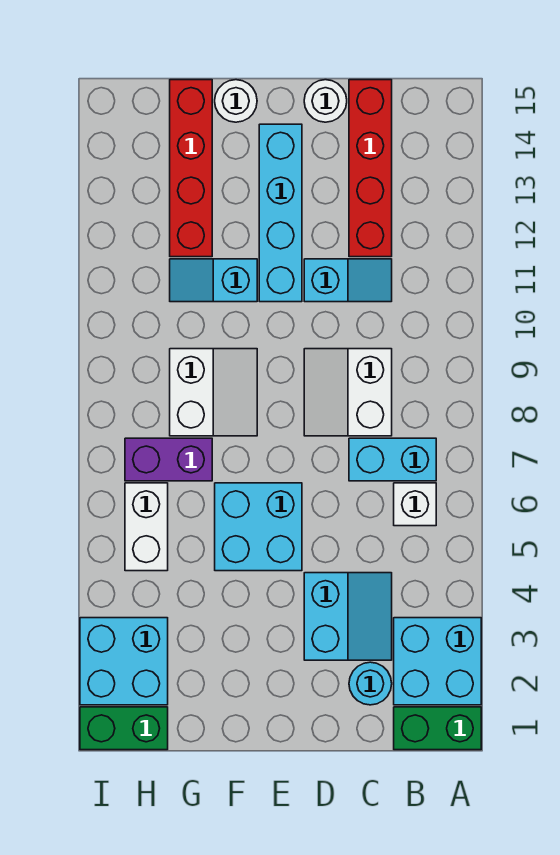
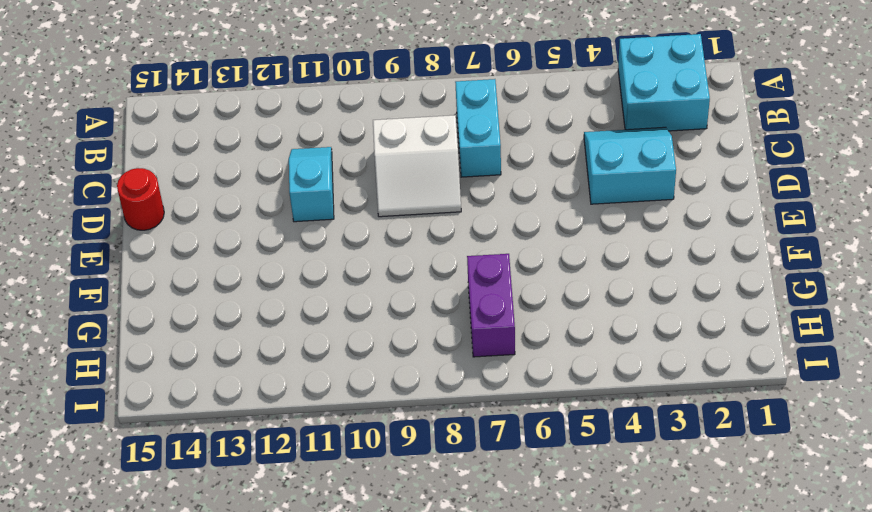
red 1x1 round brick [117,168,164,230] -> white 1x1 round brick [304,80,347,122]
none -> green 1x2 brick [394,707,481,750]
none -> white 1x1 brick [394,483,436,526]
none -> cyan 1x1 round brick [349,662,392,705]

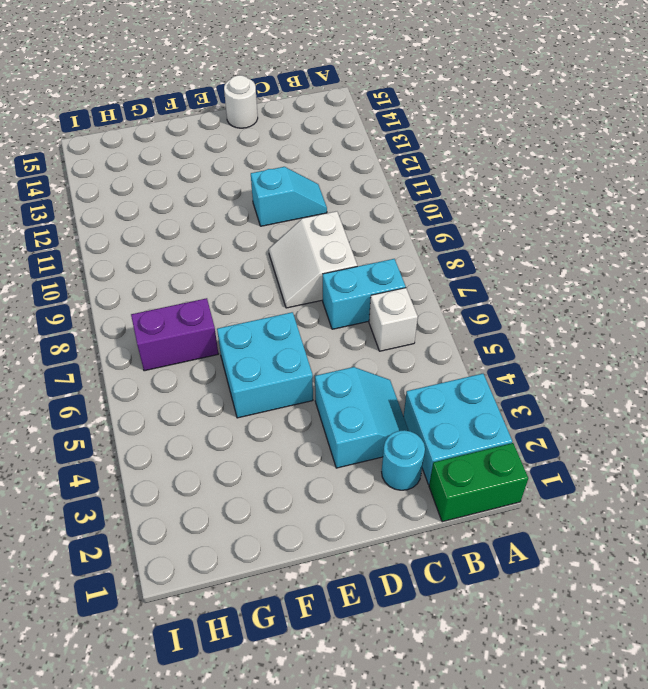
none -> red 1x4 brick [349,80,392,257]
none -> cyan 1x4 brick [259,124,302,302]
none -> white 2x2 slope [170,349,257,436]

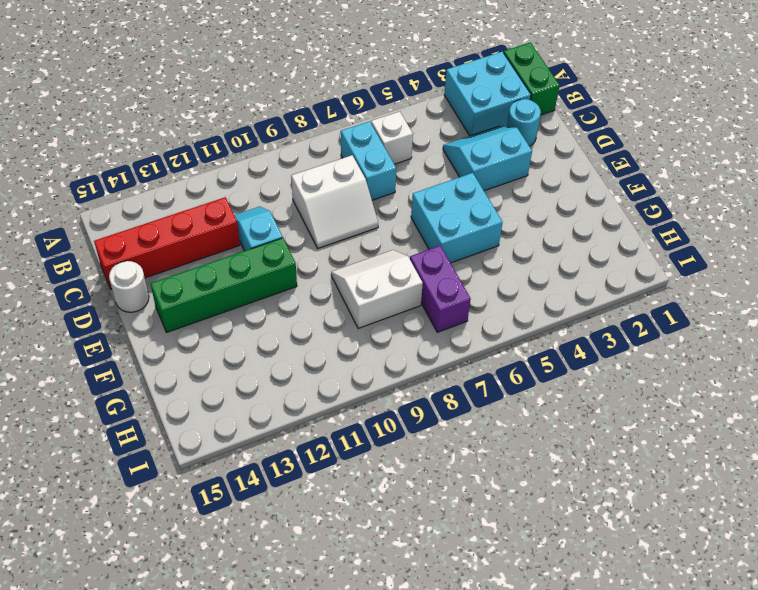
green 1x4 brick [150,238,297,332] -> cyan 1x4 brick [259,124,302,302]
none -> cyan 1x2 slope [170,259,257,302]
none -> white 1x1 round brick [215,80,257,122]
none -> red 1x4 brick [170,80,212,257]

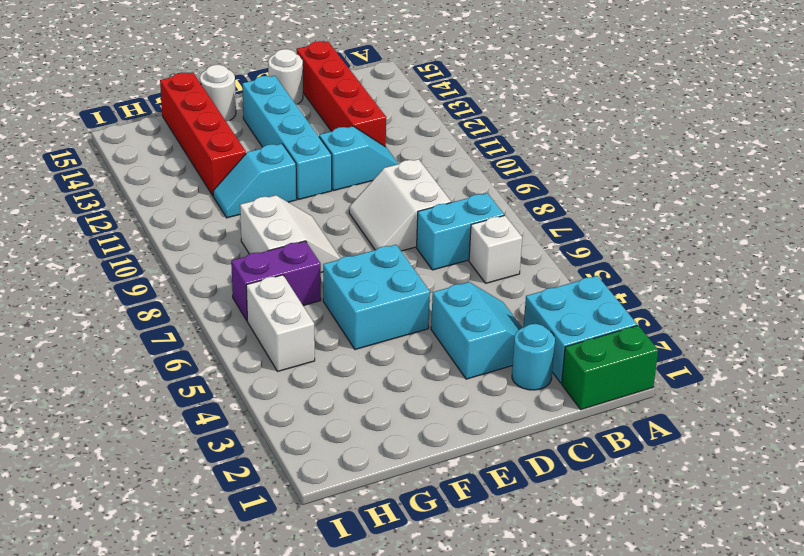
none -> green 1x2 brick [80,707,168,750]
none -> cyan 2x2 brick [80,618,168,705]

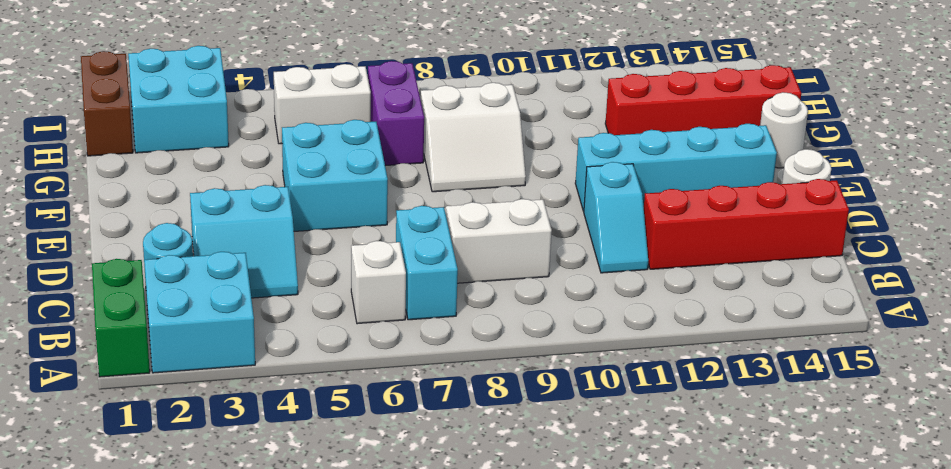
brown 1x2 brick [81,51,133,156] -> green 1x2 brick [80,707,168,750]
none -> cyan 1x2 slope [170,259,257,302]

